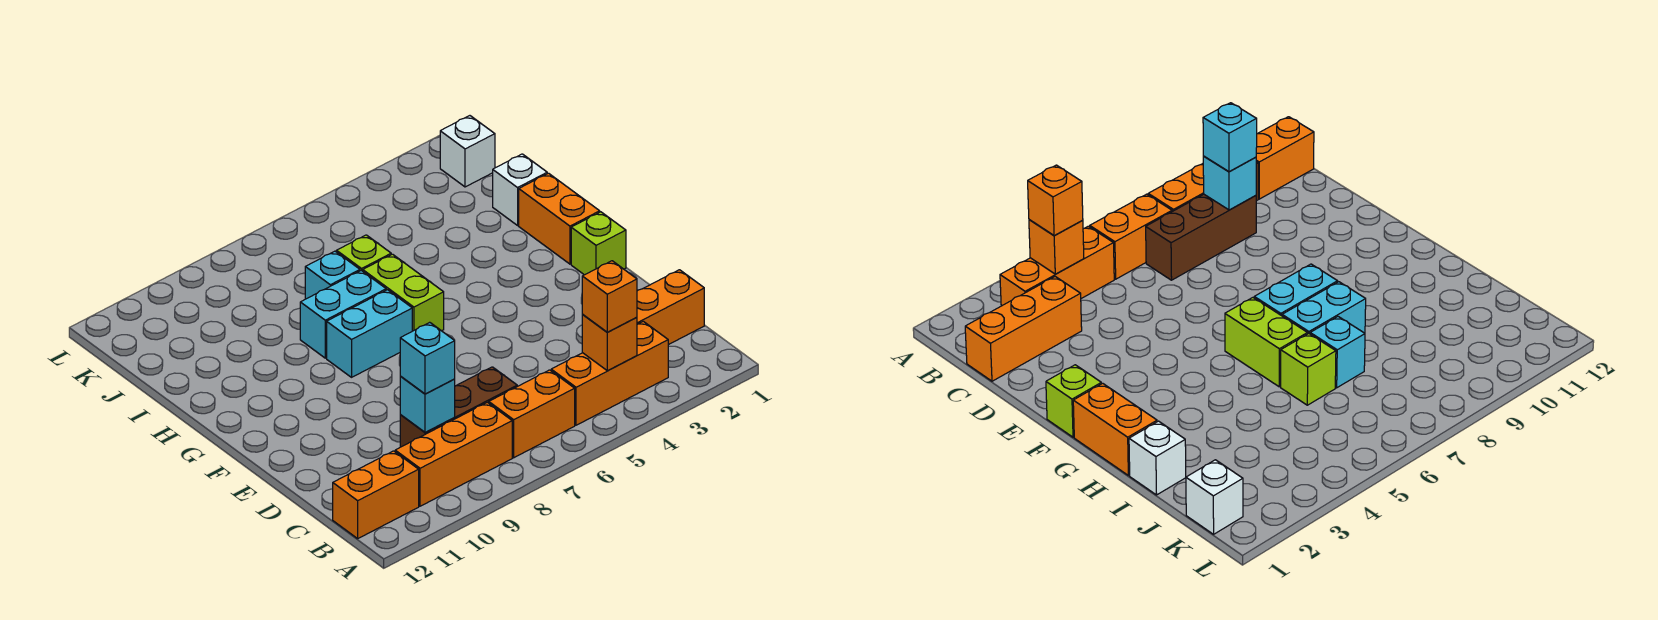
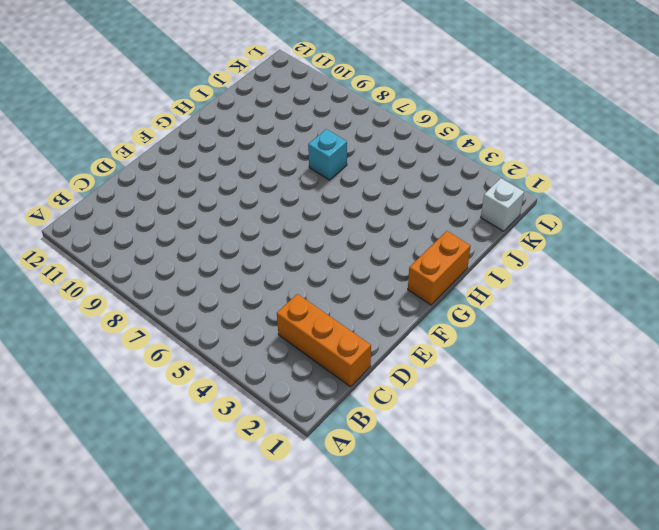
none -> orange 1x3 brick [551,321,668,425]
none -> orange 1x2 brick [489,370,575,458]
none -> orange 1x3 brick [395,402,512,506]

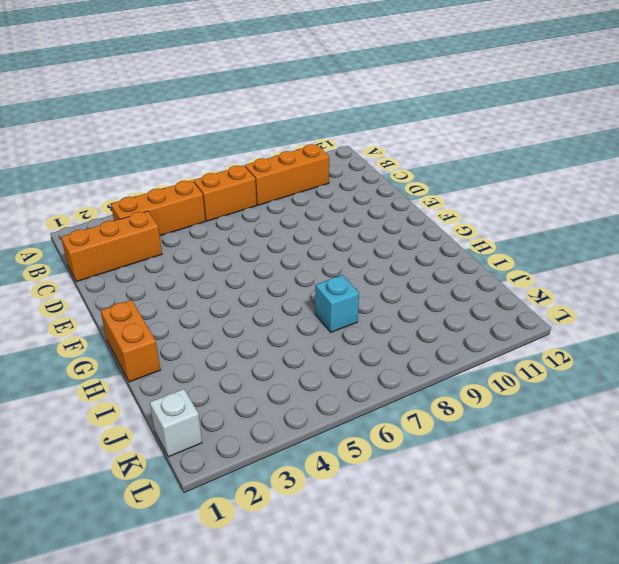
none -> orange 1x2 brick [333,451,419,538]
none -> brown 1x3 brick [400,367,517,447]
none -> lime 1x1 brick [571,212,626,275]

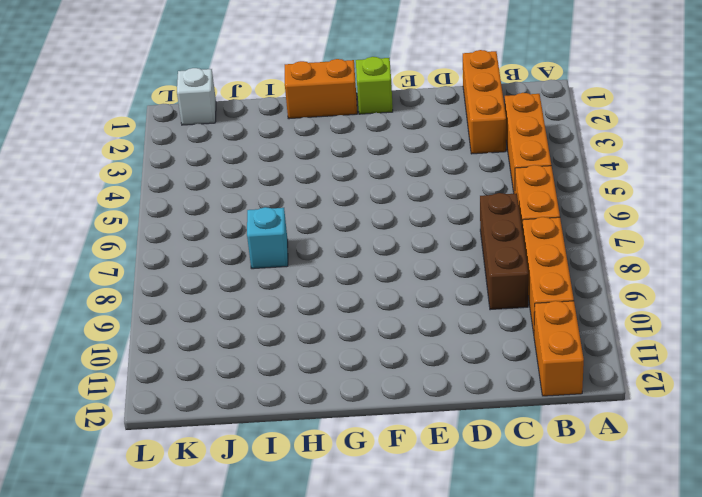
none -> lime 1x2 brick [363,254,444,331]
none -> cyan 1x2 brick [327,290,412,377]
none -> cyan 1x2 brick [300,270,386,358]

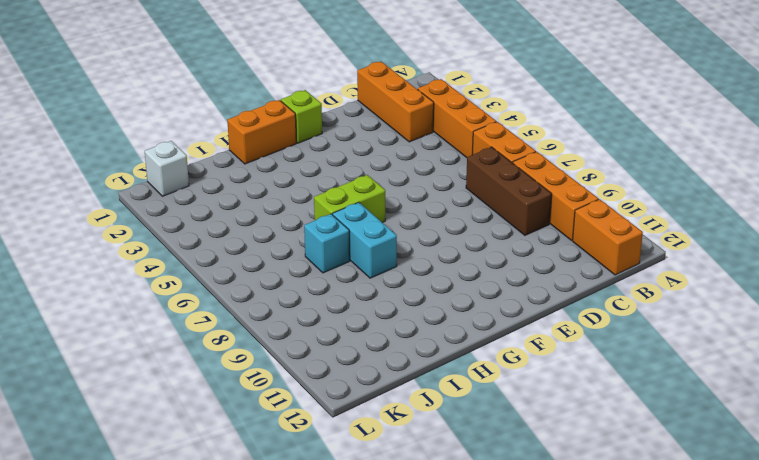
none -> cyan 1x2 brick [327,290,412,377]
none -> white 1x1 brick [493,154,547,225]
none -> lime 1x1 brick [337,235,391,271]

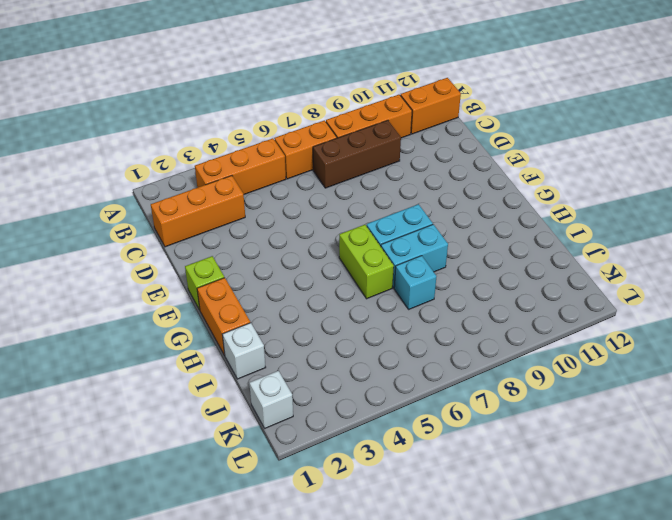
none -> lime 1x1 brick [337,235,391,271]
none -> orange 1x1 brick [582,315,637,371]
none -> cyan 1x1 brick [400,376,455,433]

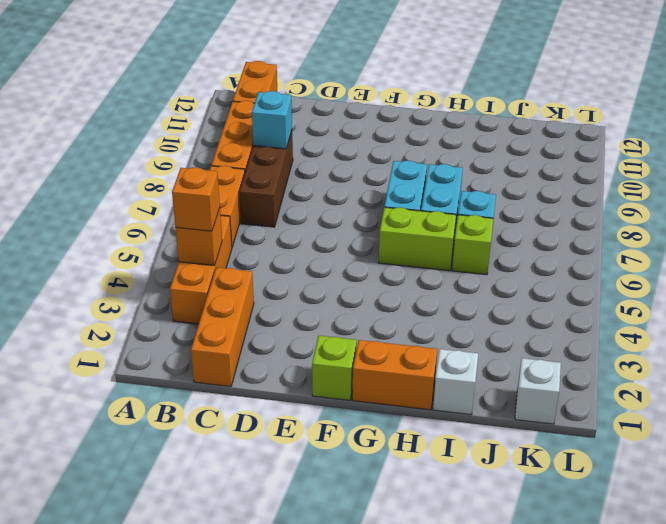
none -> cyan 1x1 brick [400,322,455,394]

